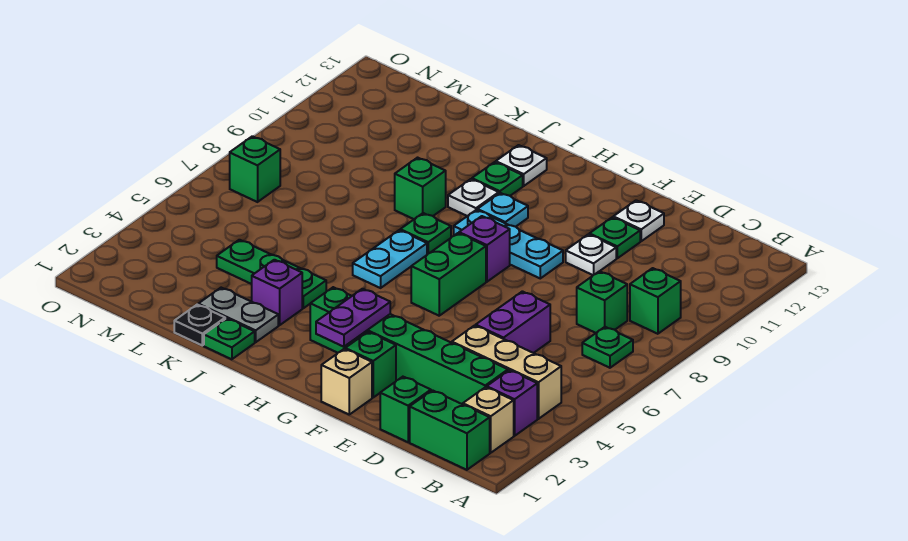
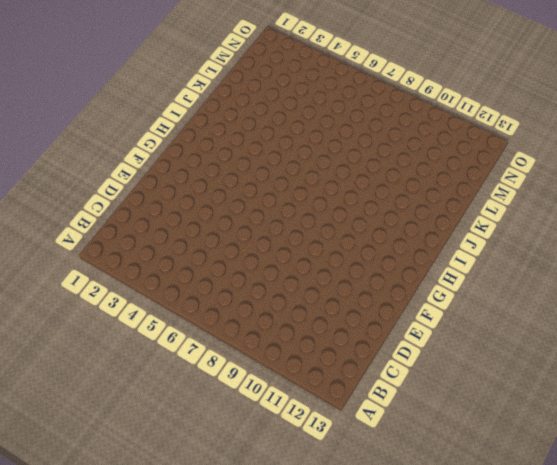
none -> green 1x2 brick [410,390,490,470]
none -> tan 1x1 brick [463,387,514,453]
none -> purple 1x1 brick [487,370,537,436]
none -> tan 1x3 brick [452,326,561,419]

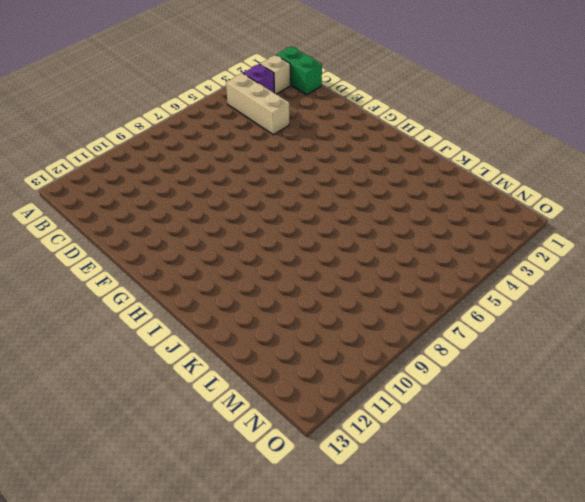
none -> green 1x1 plate [582,327,633,368]
none -> green 1x1 brick [630,268,681,334]
none -> green 1x6 brick [310,287,508,404]
none -> green 1x1 brick [577,271,627,333]

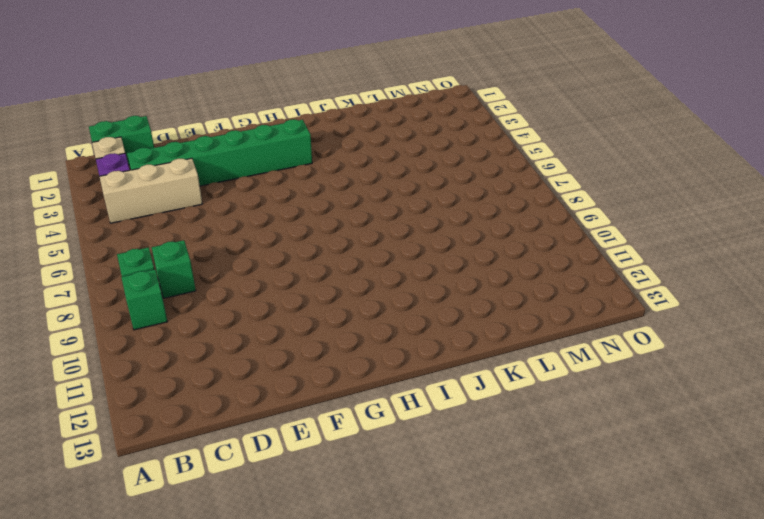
none -> green 1x1 brick [380,377,431,442]
none -> purple 1x2 brick [476,291,550,353]
none -> white 1x1 plate [566,234,616,275]
none -> green 1x1 plate [589,217,640,258]

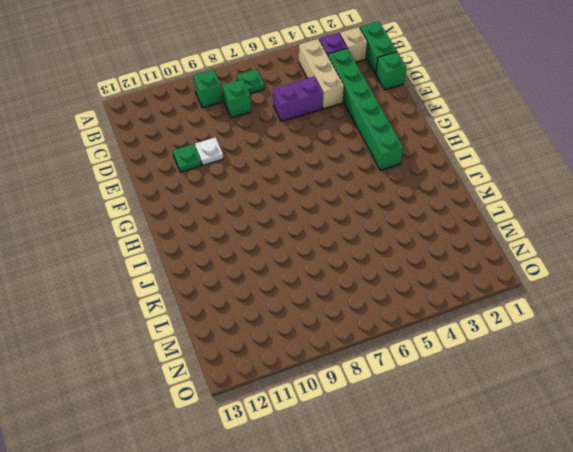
none -> white 1x1 plate [613,200,664,241]
none -> tan 1x1 brick [321,349,372,414]
none -> green 1x1 brick [345,332,396,397]
none -> cyan 1x3 plate [454,210,563,278]

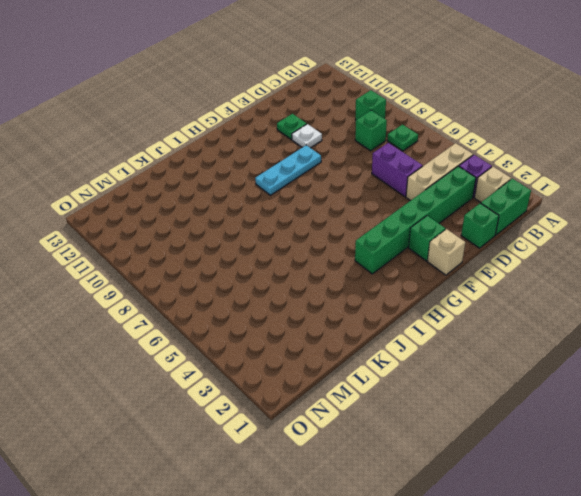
none -> white 1x1 plate [613,200,664,241]
none -> green 1x2 brick [411,233,486,316]
none -> purple 1x1 brick [459,216,510,282]
none -> cyan 1x1 plate [477,193,528,227]

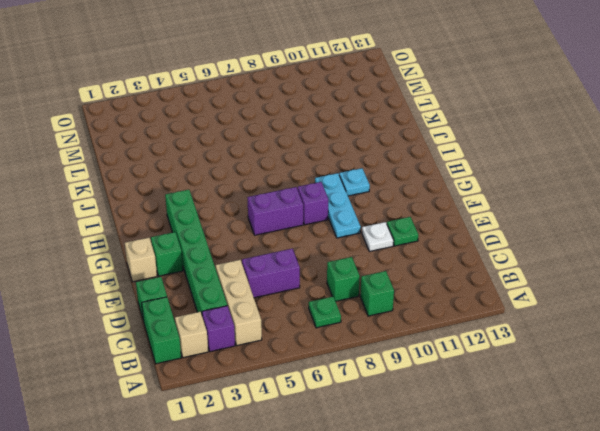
purple 1x2 brick [247,187,303,235] -> green 1x2 brick [411,233,486,316]
none -> white 1x1 plate [613,200,664,241]
none -> cyan 1x2 plate [353,230,427,288]
none -> green 1x1 plate [400,213,451,254]
none -> white 1x1 plate [448,179,499,216]

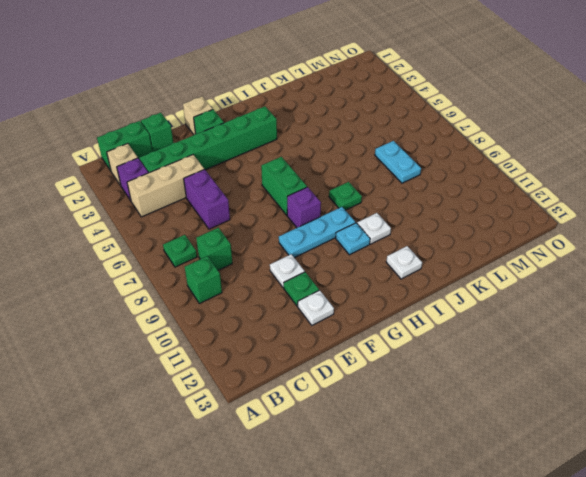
cyan 1x2 plate [375,141,421,183] -> cyan 1x2 plate moved to [353,230,427,288]
none -> green 1x1 plate [472,162,523,196]
none -> green 1x1 plate [204,318,255,359]
none -> grey 1x2 plate [198,288,278,342]
none -> purple 1x1 brick [252,260,302,325]

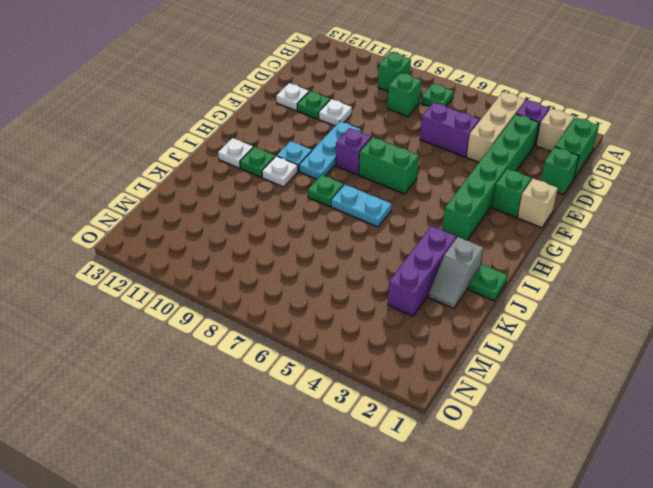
grey 1x2 slope [428,237,483,309] -> grey 1x2 plate [198,288,278,342]
purple 1x3 brick [388,226,456,316] -> purple 1x1 brick [252,260,302,325]
none -> green 1x3 plate [217,240,326,308]
none -> green 1x1 brick [395,158,446,219]
none -> black 1x1 plate [174,305,225,345]
none -> green 1x1 brick [230,136,280,202]

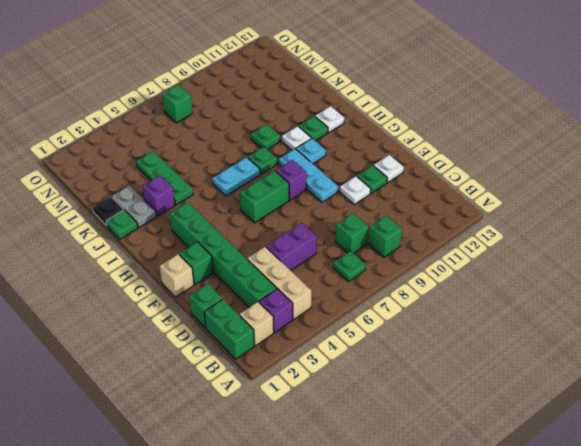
green 1x1 plate [251,124,280,149] -> green 1x1 brick [395,158,446,219]
none -> purple 1x2 plate [316,289,390,347]

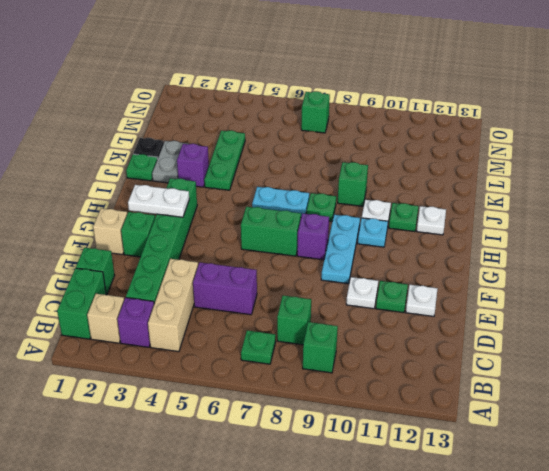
white 1x2 plate [128,185,189,217] -> purple 1x2 plate [316,289,390,347]

